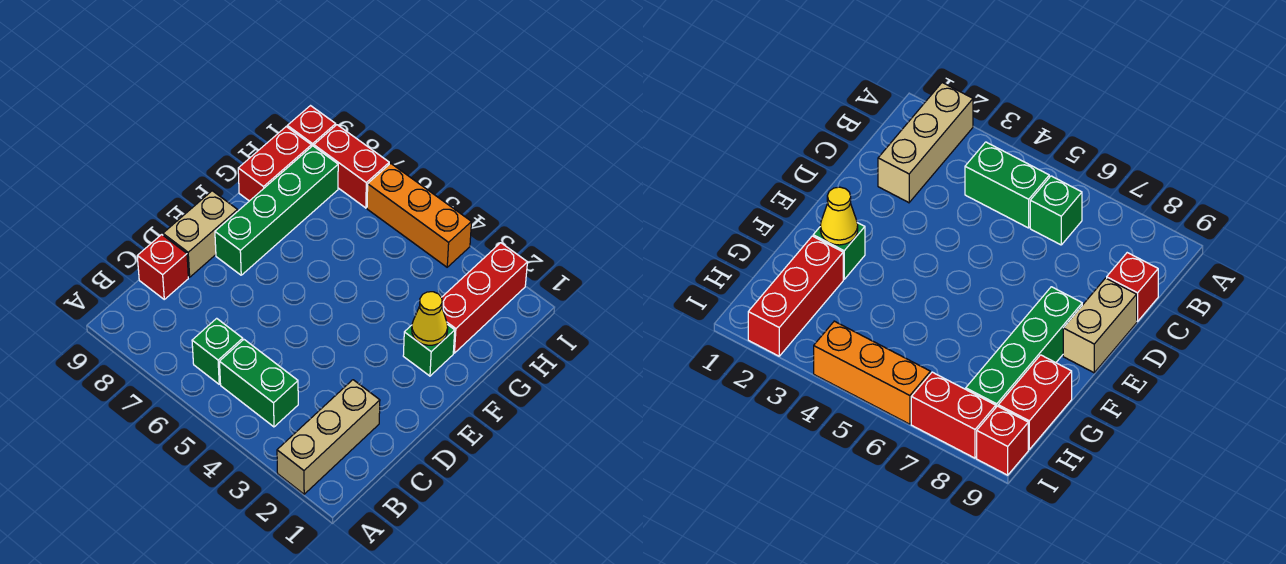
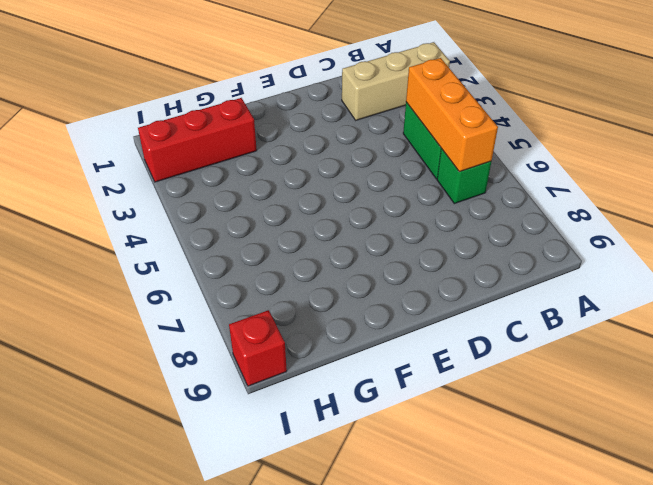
orange 1x3 brick [406,58,498,172] -> orange 1x3 brick moved to [367,163,471,267]
none -> red 1x1 brick [137,235,188,299]
none -> tan 1x2 brick [163,191,238,277]
none -> green 1x4 brick [215,146,338,275]

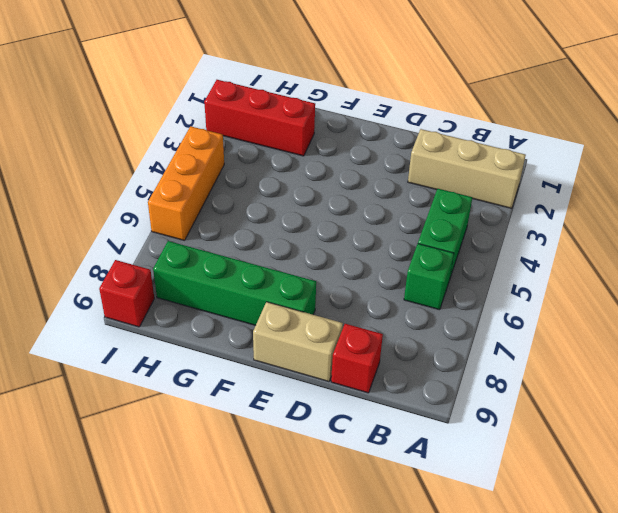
none -> green 1x1 brick [403,325,455,376]
none -> red 1x2 brick [238,127,311,201]
none -> red 1x2 brick [314,125,389,208]

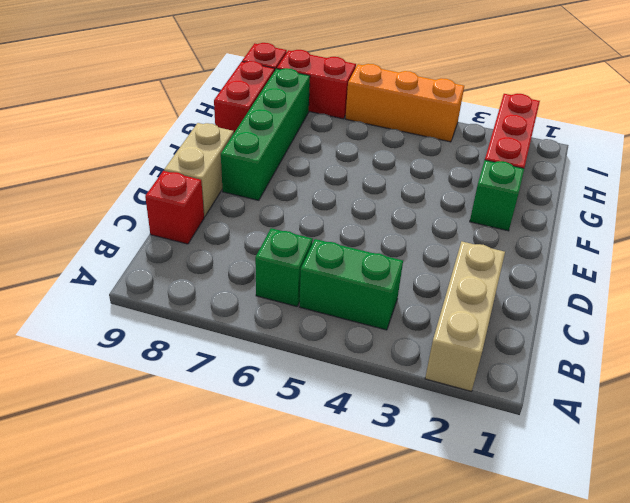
none -> yellow 1x1 cone [412,292,448,345]

